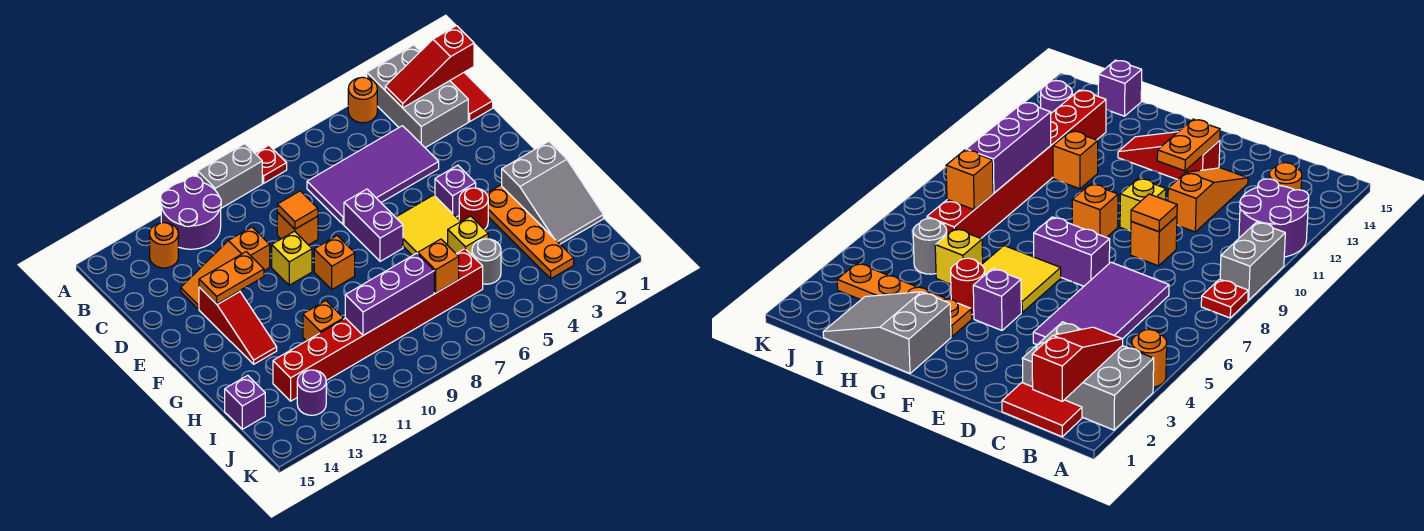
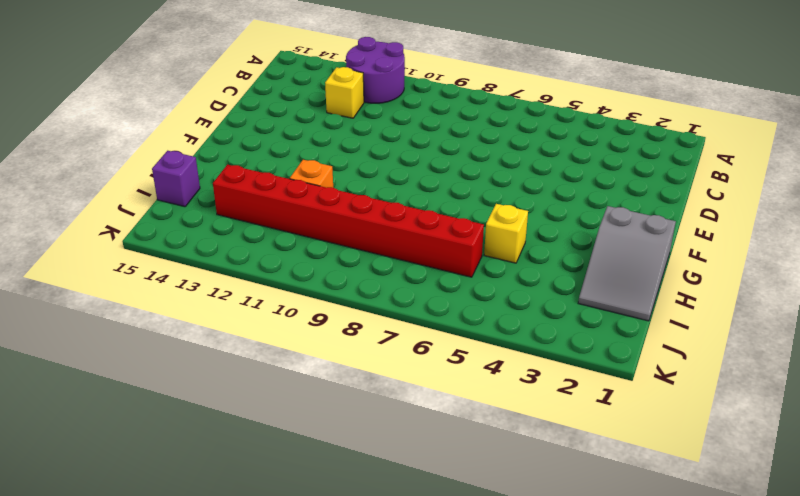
yellow 1x1 brick [325,67,364,118] -> yellow 1x1 brick moved to [272,231,312,285]
none -> grey 2x3 brick [367,45,468,148]
none -> orange 1x1 round brick [348,77,377,123]
none -> red 1x1 plate [255,145,287,183]
none -> grey 1x2 brick [198,144,262,208]

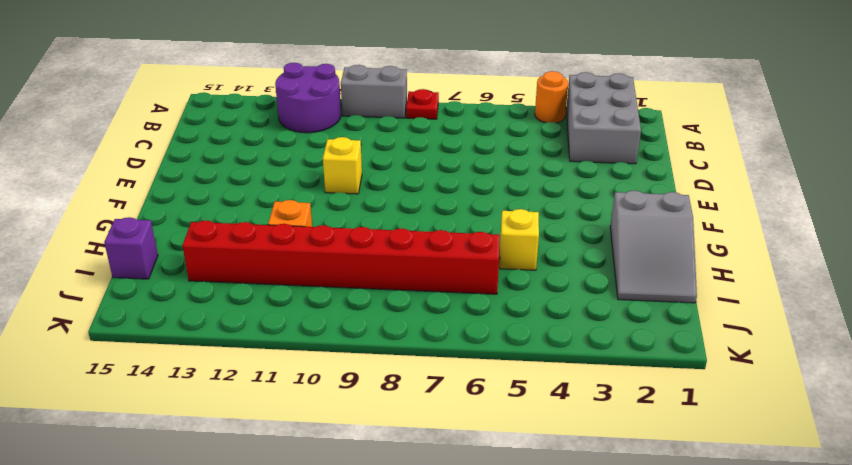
none -> red 1x2 tile [450,73,493,121]
none -> orange 1x1 round brick [150,223,178,268]
none -> purple 2x4 tile [307,126,439,225]
none -> orange 1x1 brick [277,212,318,245]

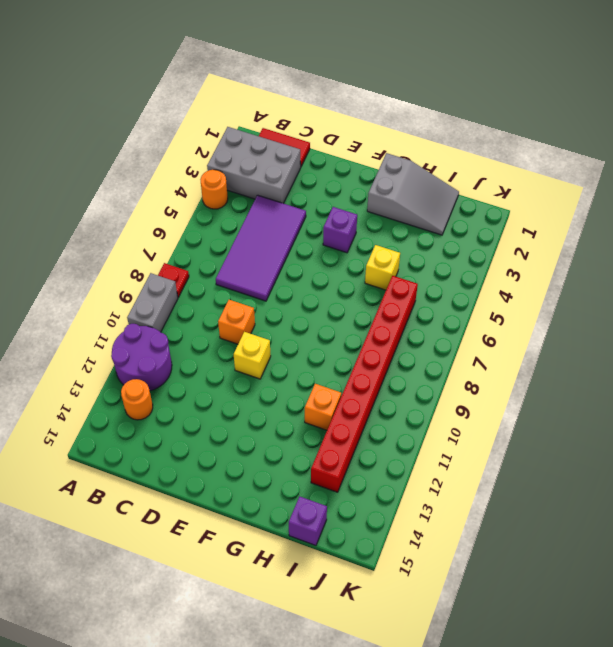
none -> orange 1x3 slope [181,227,270,309]
none -> purple 1x2 brick [344,189,403,261]
none -> red 1x3 slope [199,287,277,364]
none -> yellow 2x2 tile [396,195,461,256]

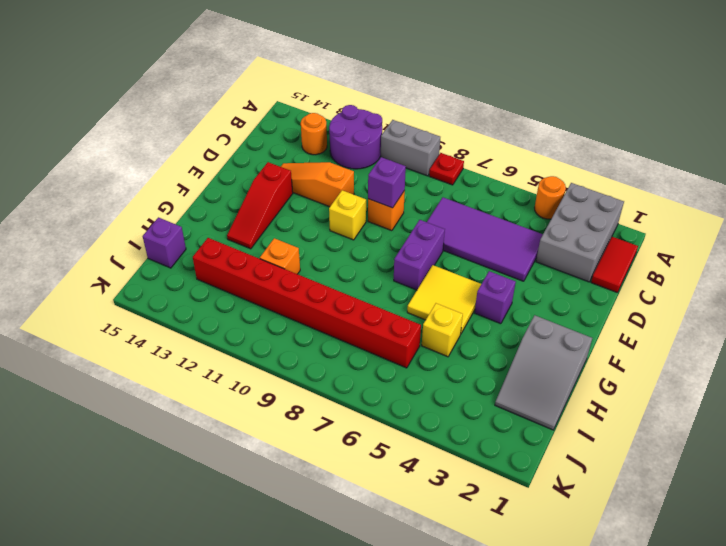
purple 1x1 brick [368,157,406,208] -> orange 1x1 tile [277,191,318,229]
none -> orange 1x1 brick [314,236,355,289]
none -> orange 1x4 plate [486,185,574,279]
none -> red 1x1 round brick [459,188,488,230]
none -> grey 1x1 round brick [472,239,501,284]

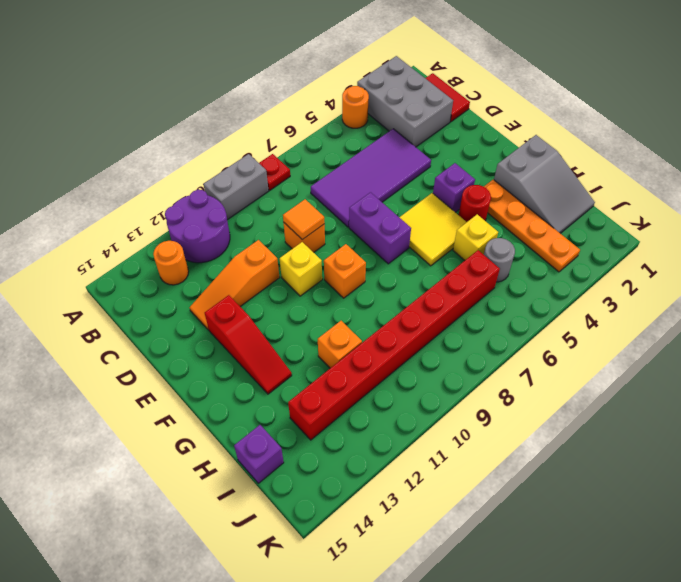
none -> purple 1x1 round brick [297,370,326,415]
none -> red 1x3 slope [385,26,474,108]
none -> orange 1x2 plate [199,252,264,304]
none -> orange 1x1 brick [418,239,459,293]

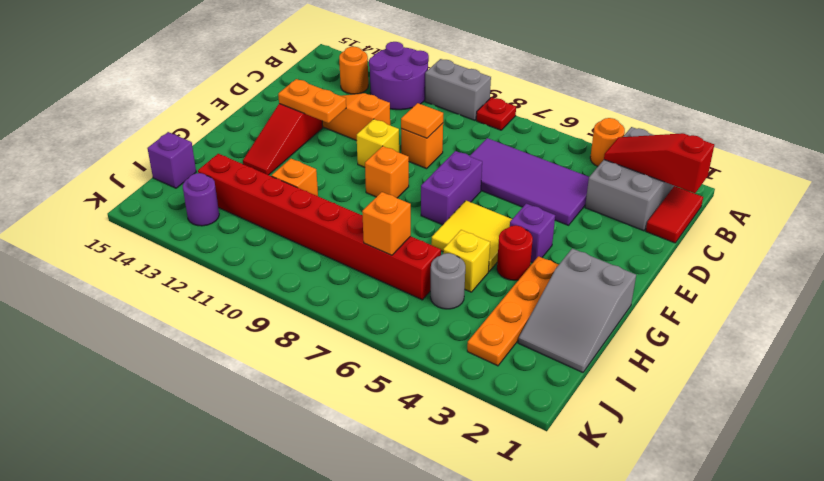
none -> purple 1x3 brick [345,253,434,335]

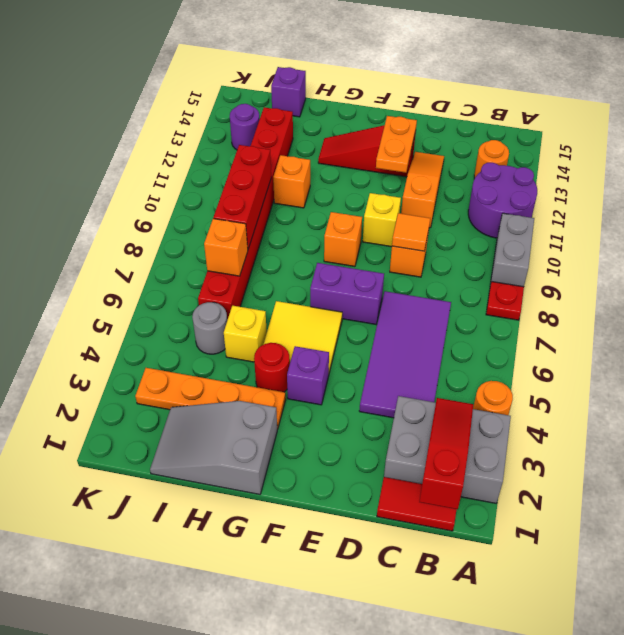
red 1x3 brick [213,145,271,249] -> purple 1x3 brick [345,253,434,335]

